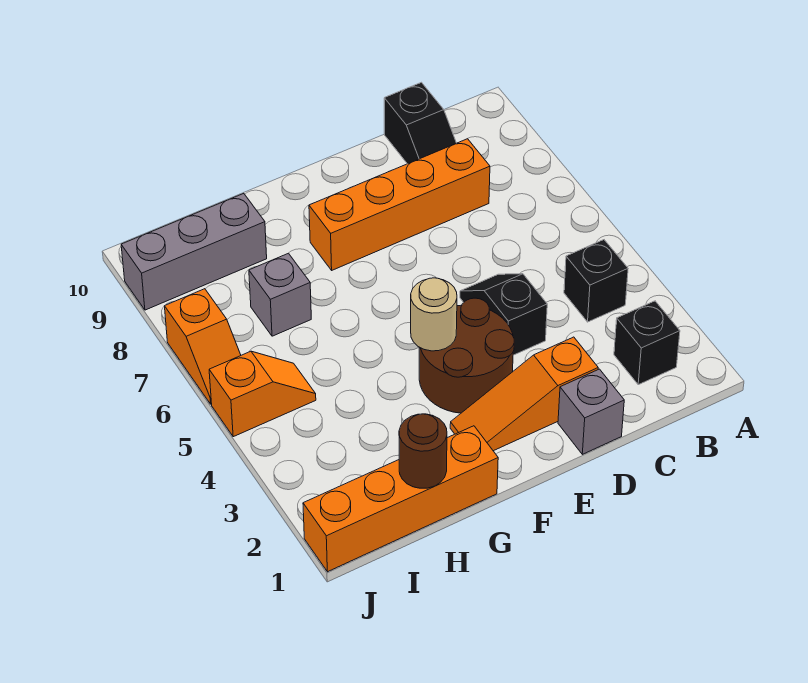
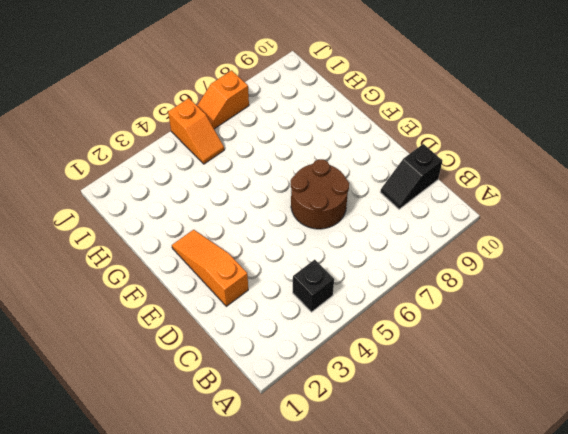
brown 2x2 round brick [291,159,349,229] -> brown 2x2 round brick moved to [419,298,514,413]
none -> black 1x1 brick [614,301,680,385]
none -> orange 1x4 brick [309,139,490,270]
none -> grey 1x1 brick [558,369,624,454]

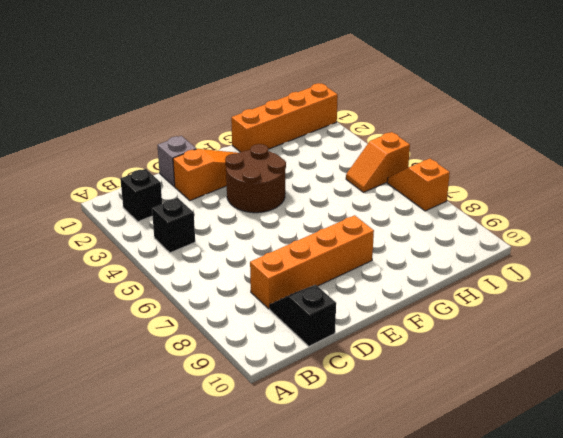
none -> black 1x2 slope [460,274,547,355]
none -> grey 1x1 brick [249,253,311,336]
none -> grey 1x3 brick [121,194,267,310]

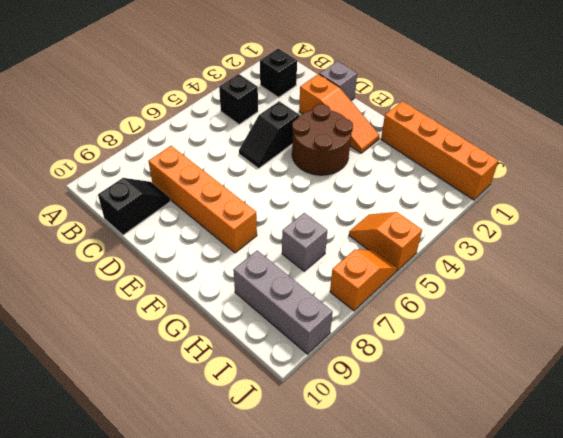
none -> tan 1x1 round brick [411,278,457,351]
none -> brown 1x1 round brick [399,414,447,488]

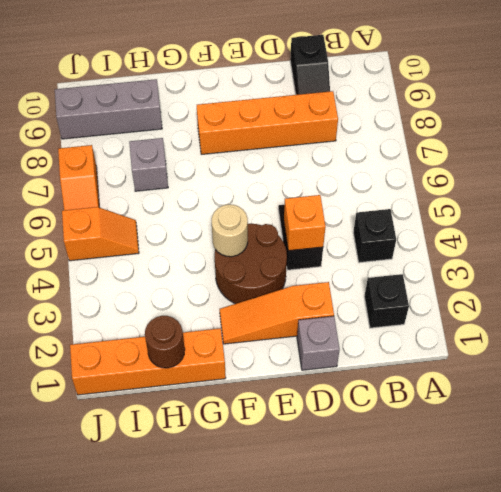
orange 1x1 brick [284,195,326,251] -> none

